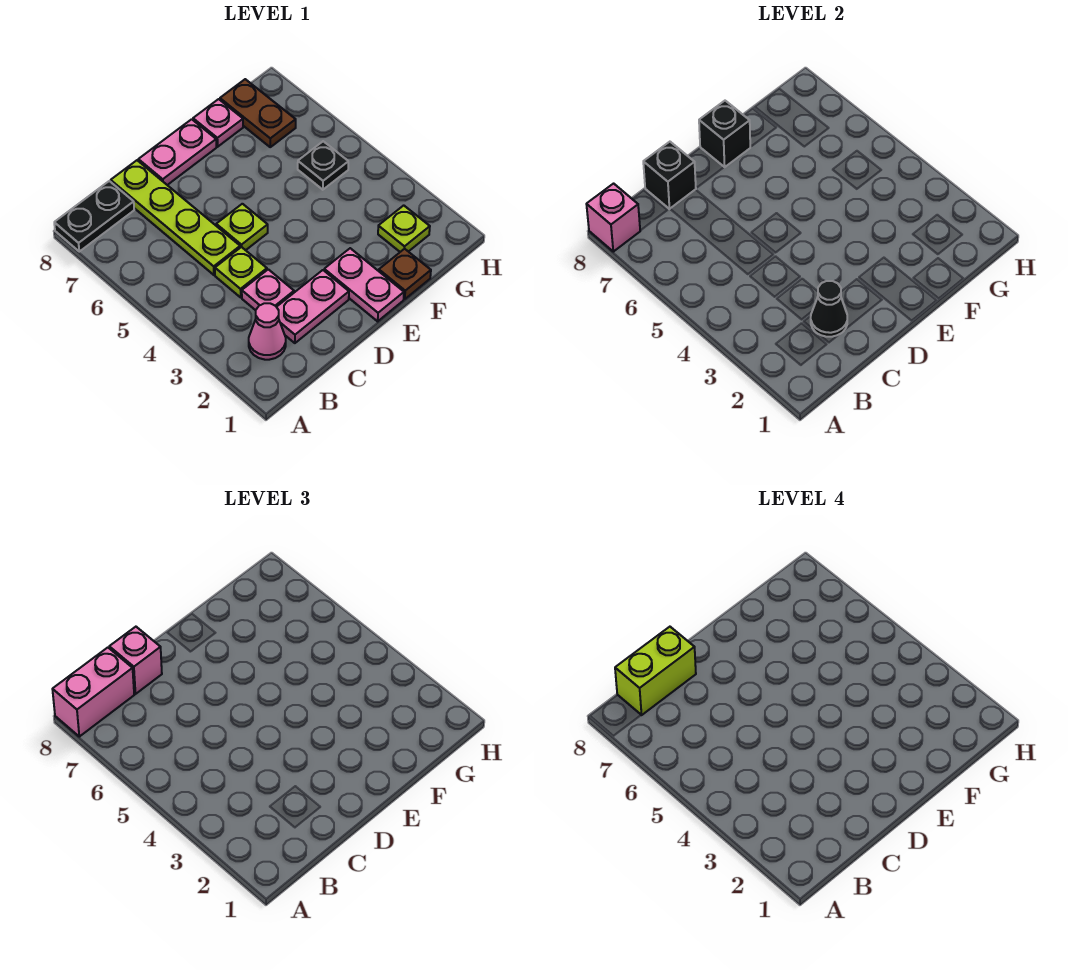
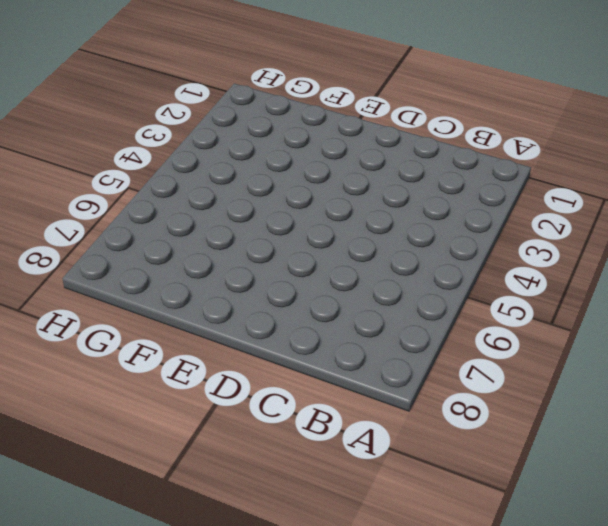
none -> black 1x2 plate [54,181,134,252]
none -> pink 1x1 cone [249,303,286,360]
none -> pink 1x2 plate [277,270,349,343]

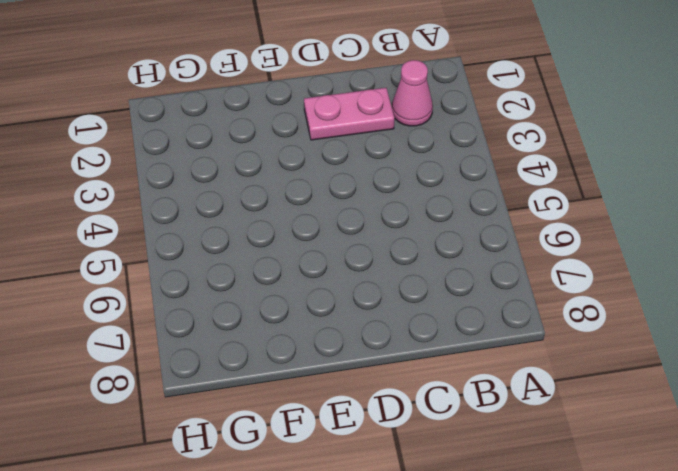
none -> black 1x2 plate [54,181,134,252]
none -> pink 1x1 plate [242,269,294,310]
none -> lime 1x1 plate [215,247,267,297]

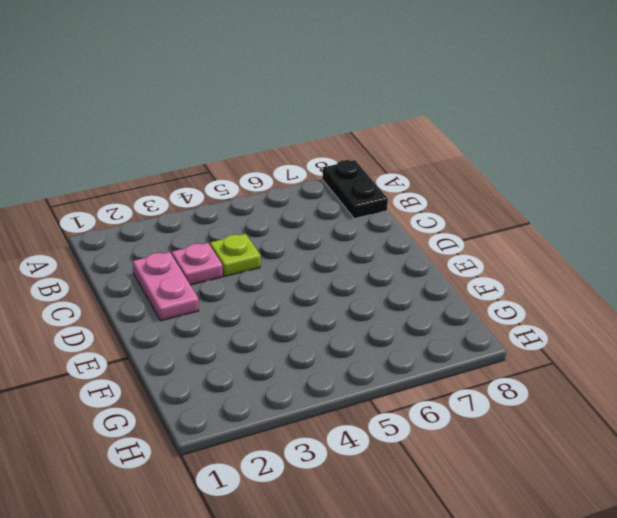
none -> pink 1x1 cone [249,303,286,360]
none -> lime 1x4 plate [111,160,240,275]
none -> lime 1x1 plate [216,204,268,250]

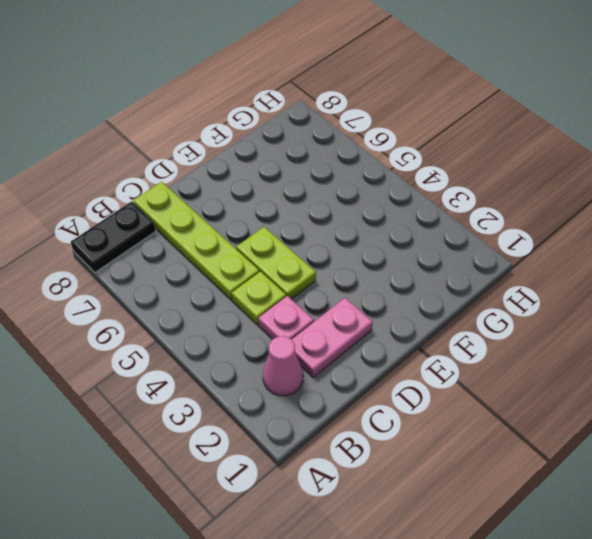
lime 1x2 plate [236,227,316,299] -> lime 1x1 plate [216,204,268,250]
none -> pink 1x2 plate [138,119,216,185]
none -> pink 1x2 plate [324,248,404,321]
none -> brown 1x1 plate [379,249,431,299]

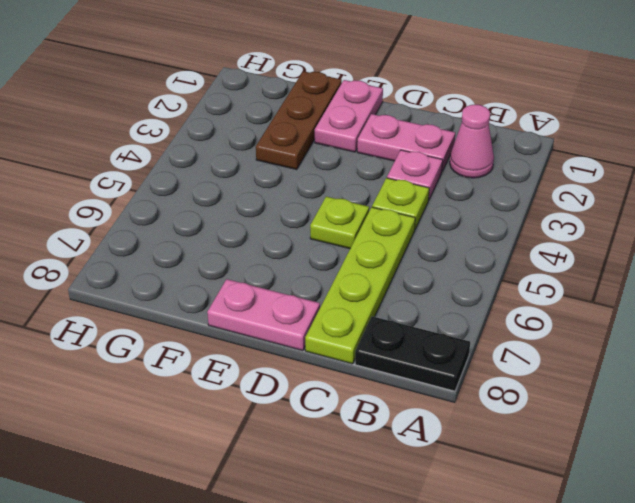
brown 1x3 plate [256,71,342,170] -> brown 1x1 plate [379,249,431,299]
none -> pink 1x1 plate [193,99,243,147]
none -> lime 1x1 plate [378,205,430,252]
none -> black 1x1 plate [298,141,348,190]

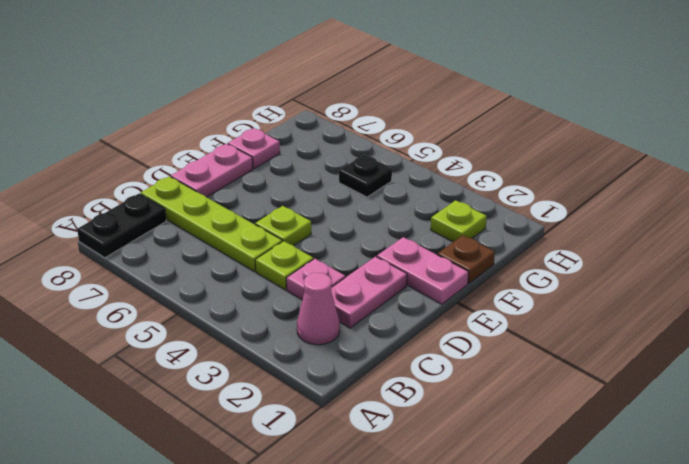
none -> brown 1x2 plate [220,79,296,147]
none -> pink 1x1 brick [586,184,640,252]
none -> black 1x1 cone [811,281,847,337]

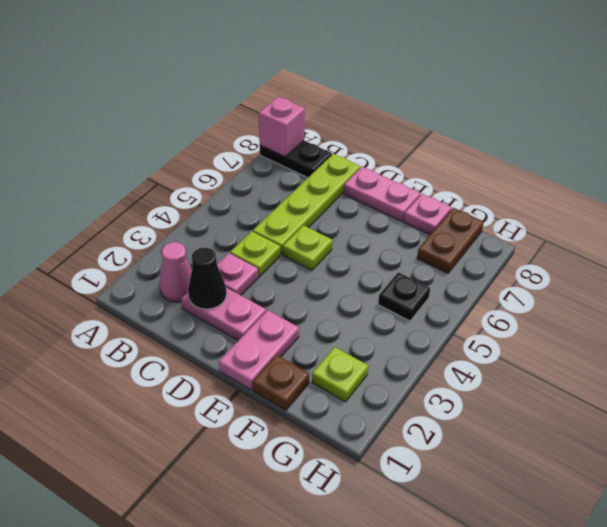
none -> black 1x1 brick [643,142,696,209]
none -> black 1x1 brick [699,101,750,167]
none -> pink 1x2 brick [52,648,134,737]

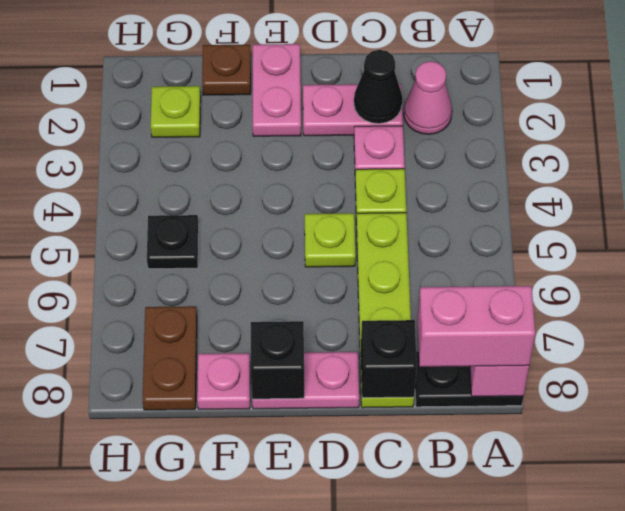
none -> pink 1x1 brick [109,627,162,694]
none -> lime 1x2 brick [615,627,696,715]

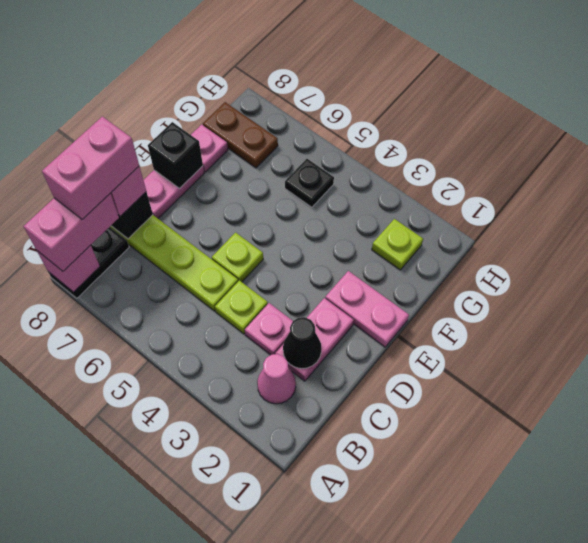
pink 1x2 brick [42,116,139,219] -> lime 1x2 brick [615,627,696,715]
none -> brown 1x1 plate [379,249,431,299]

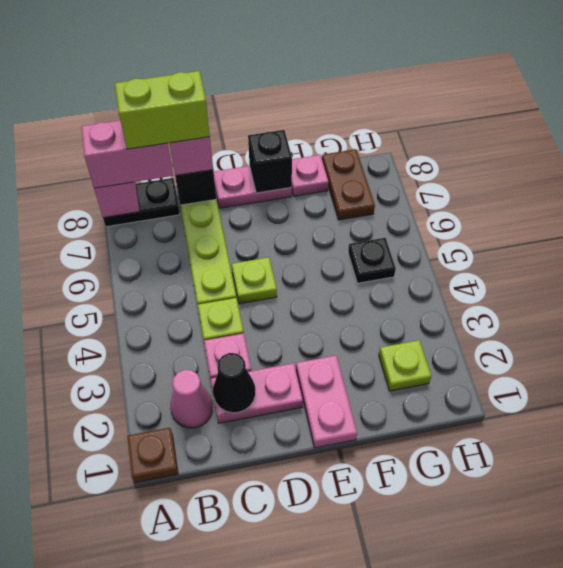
brown 1x1 plate [127,428,178,483] -> brown 1x1 plate moved to [379,249,431,299]

